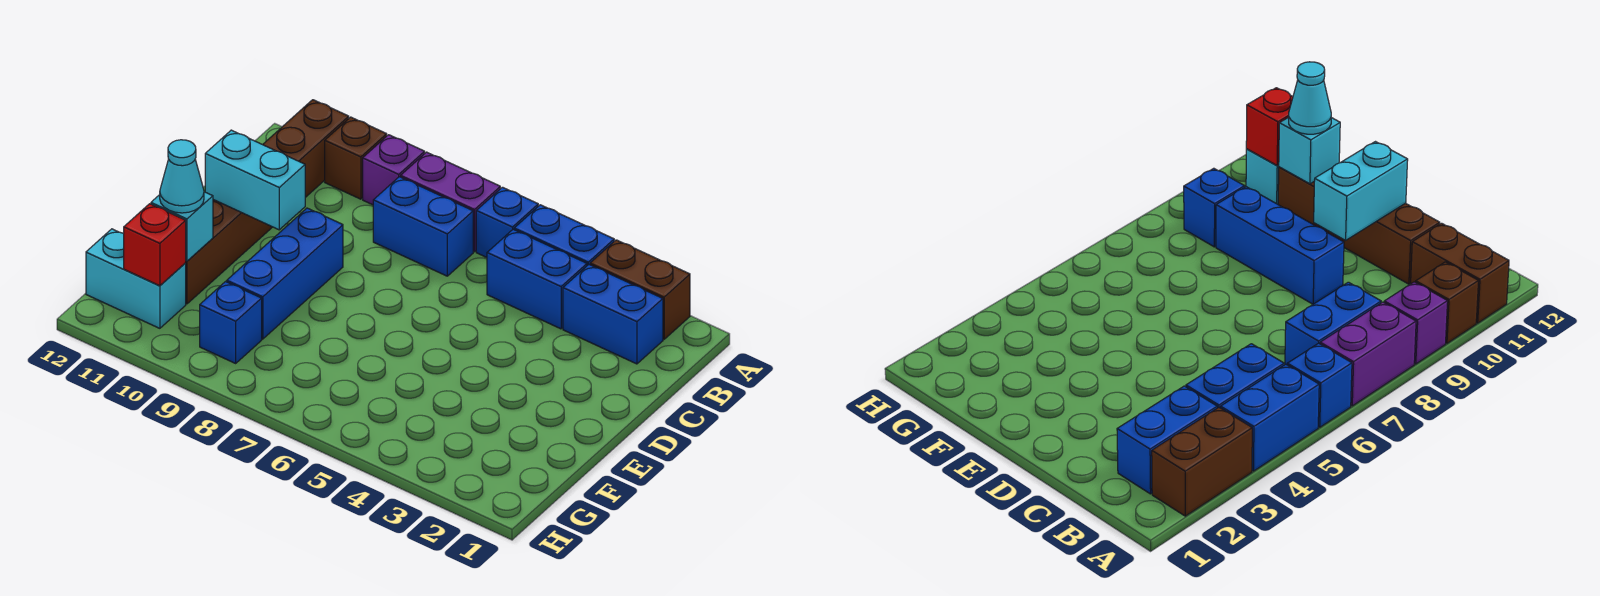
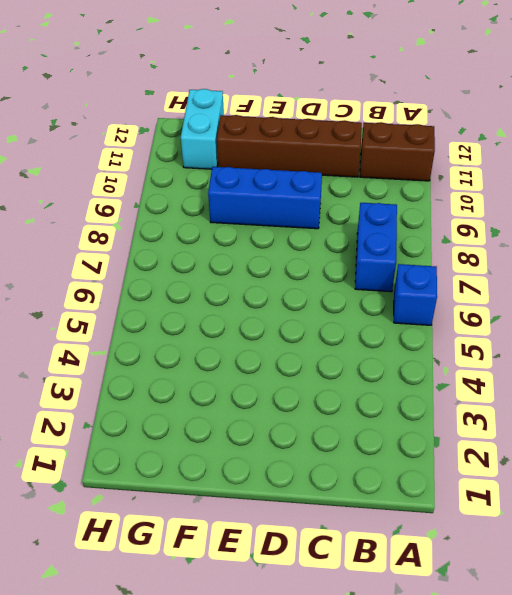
none -> brown 1x2 brick [590,240,690,339]
none -> blue 1x2 brick [514,205,614,265]
none -> purple 1x2 brick [401,152,500,252]

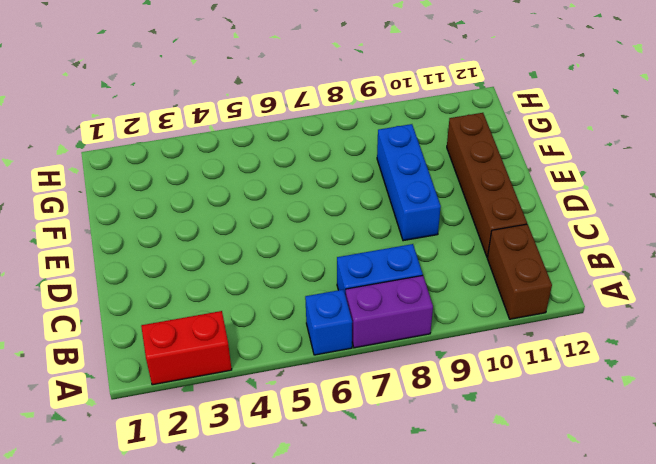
red 1x2 brick [141,311,232,385] -> brown 1x2 brick [590,240,690,339]
none -> blue 1x2 brick [514,205,614,265]
none -> purple 1x1 brick [363,135,425,205]
none -> brown 1x1 brick [325,117,387,199]

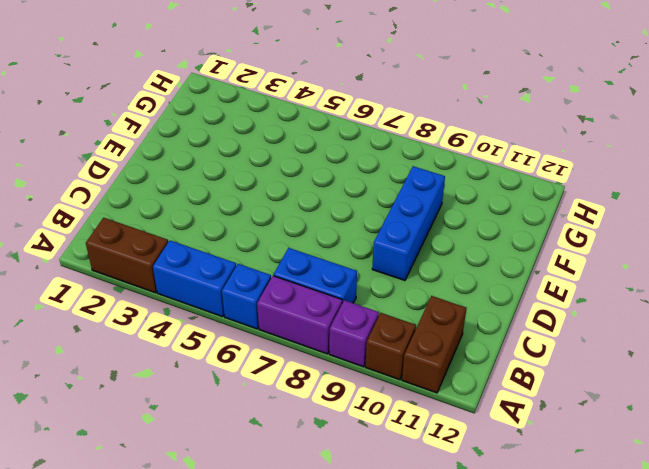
none -> blue 1x2 brick [563,265,663,364]
none -> blue 1x2 brick [487,229,587,329]
none -> brown 1x4 brick [186,200,272,304]

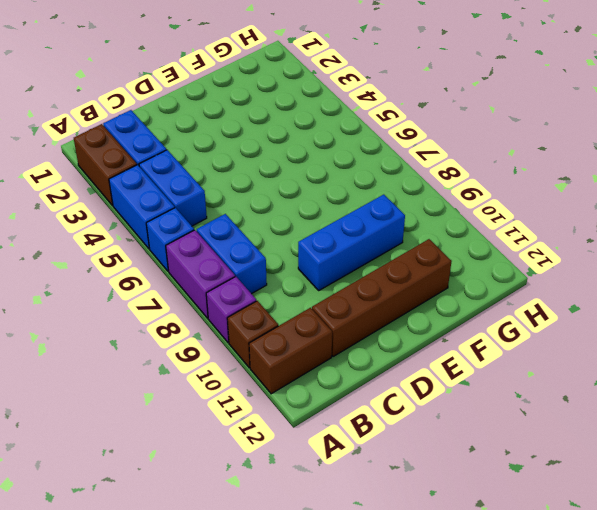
none -> blue 1x1 brick [200,282,262,363]
none -> cyan 1x2 brick [86,229,186,328]
none -> cyan 1x2 brick [205,130,305,230]

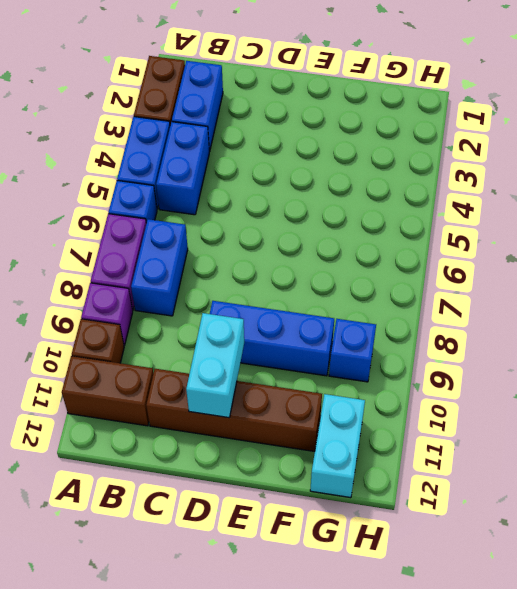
none -> cyan 1x1 brick [151,192,213,261]
none -> red 1x1 brick [124,204,186,286]
none -> cyan 1x1 cone [160,140,204,213]

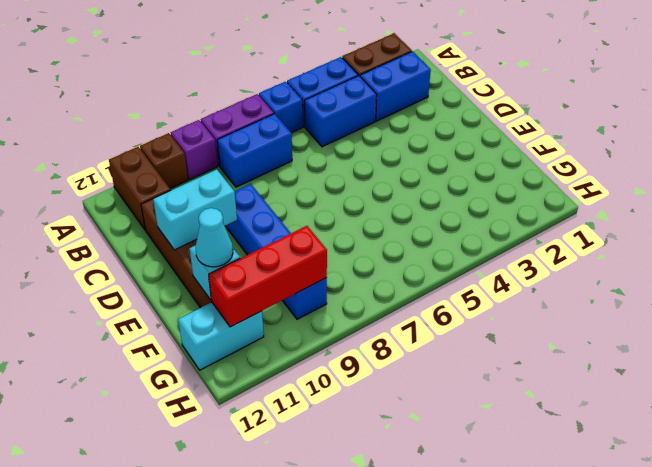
red 1x3 brick [209,226,327,327] -> red 1x1 brick [124,204,186,286]

